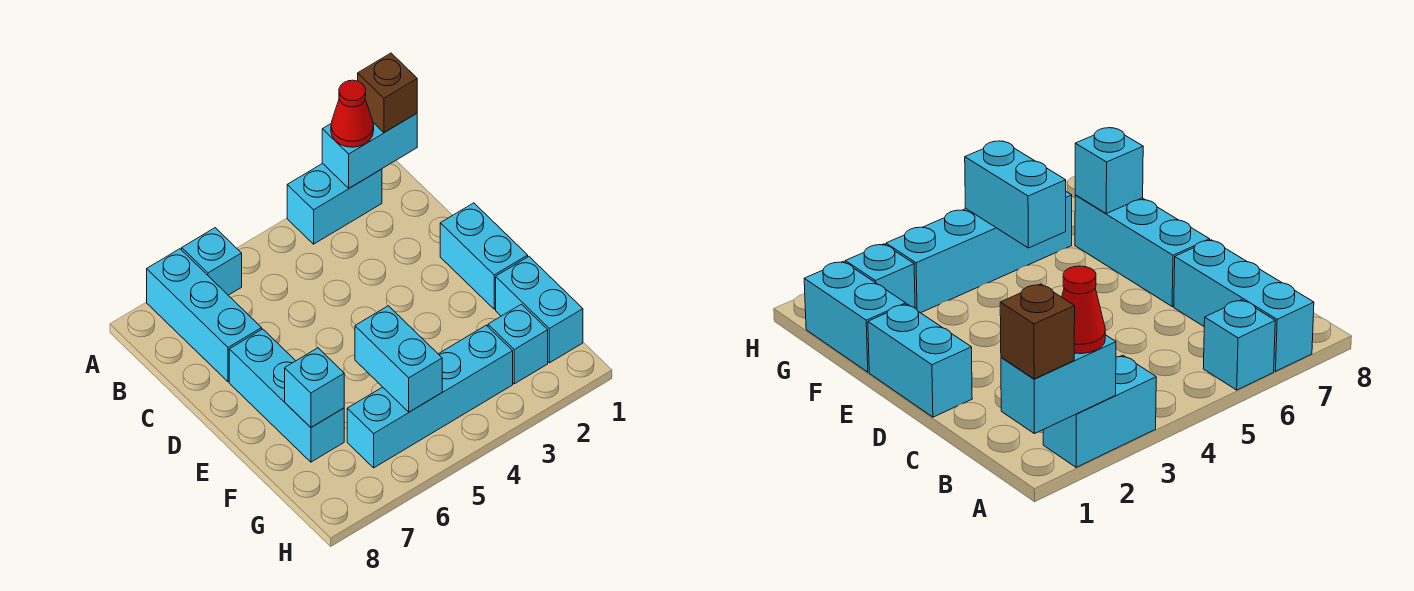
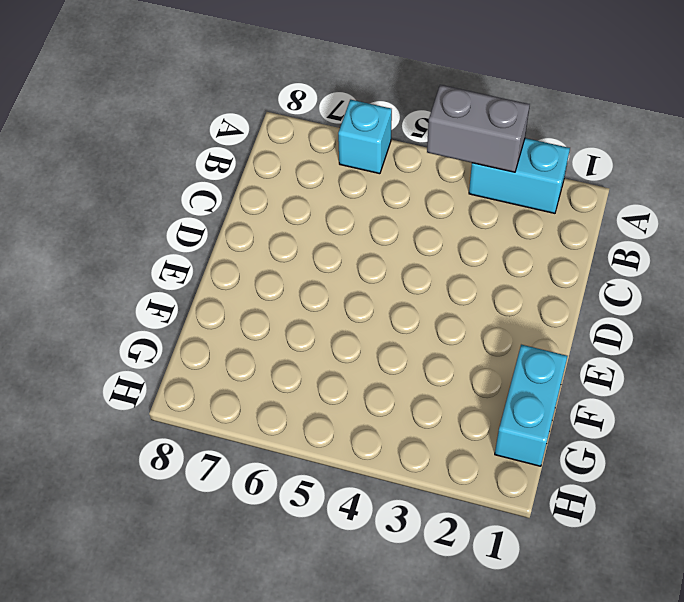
grey 1x2 brick [427,85,530,172] -> none
none -> cyan 1x3 brick [147,249,262,382]
none -> cyan 1x2 brick [440,203,528,309]
none -> cyan 1x3 brick [229,329,344,462]

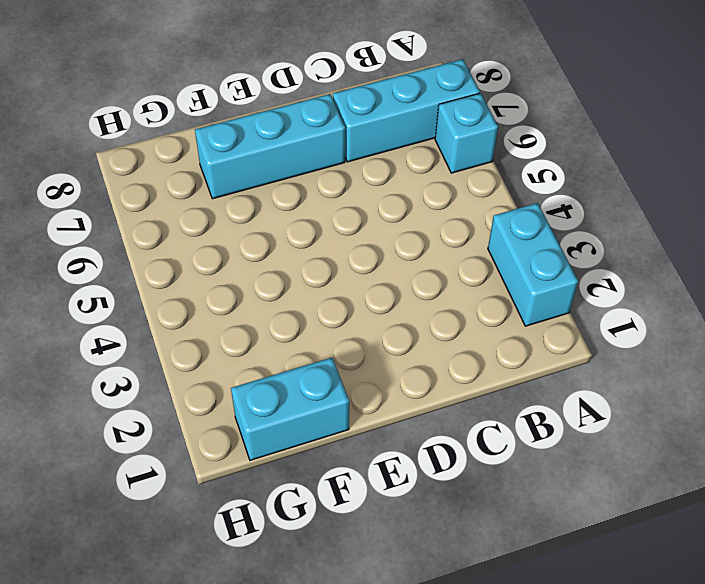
none -> cyan 1x2 brick [440,203,528,309]
none -> cyan 1x1 brick [488,304,548,384]
none -> cyan 1x4 brick [347,325,513,468]

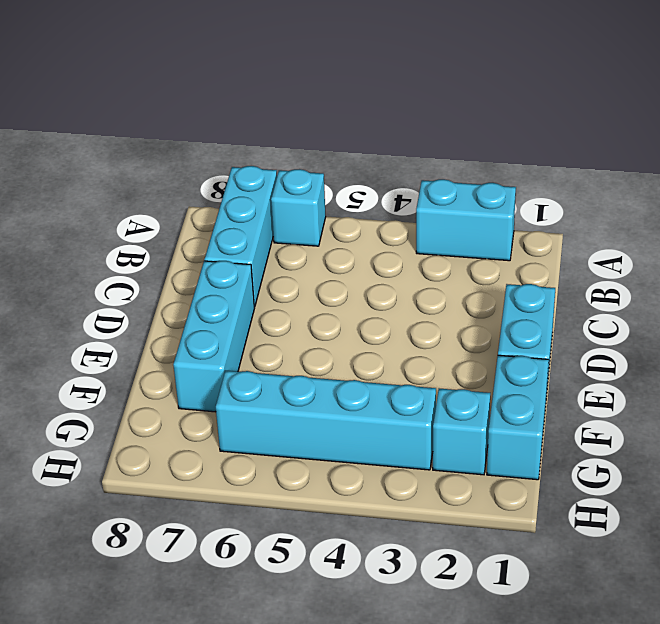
none -> cyan 1x2 brick [322,113,417,188]
none -> cyan 1x2 brick [355,306,442,412]
none -> cyan 1x1 brick [285,348,344,427]

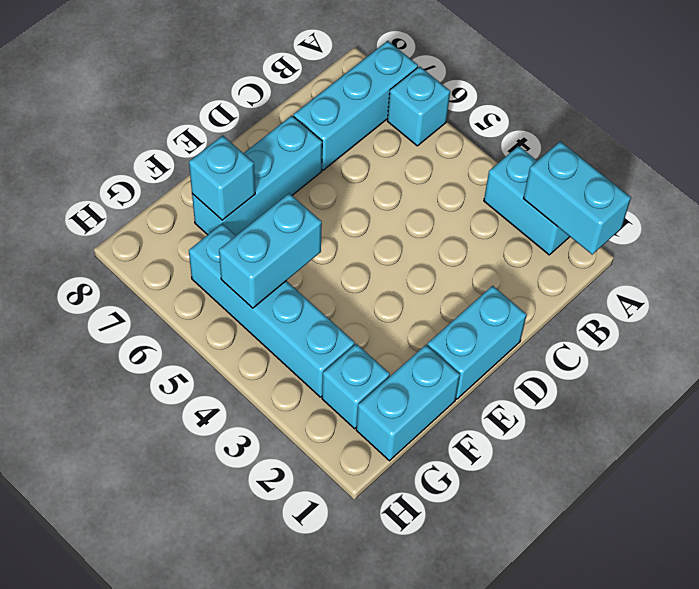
none -> brown 1x1 brick [358,53,417,133]
none -> red 1x1 cone [331,80,374,147]

